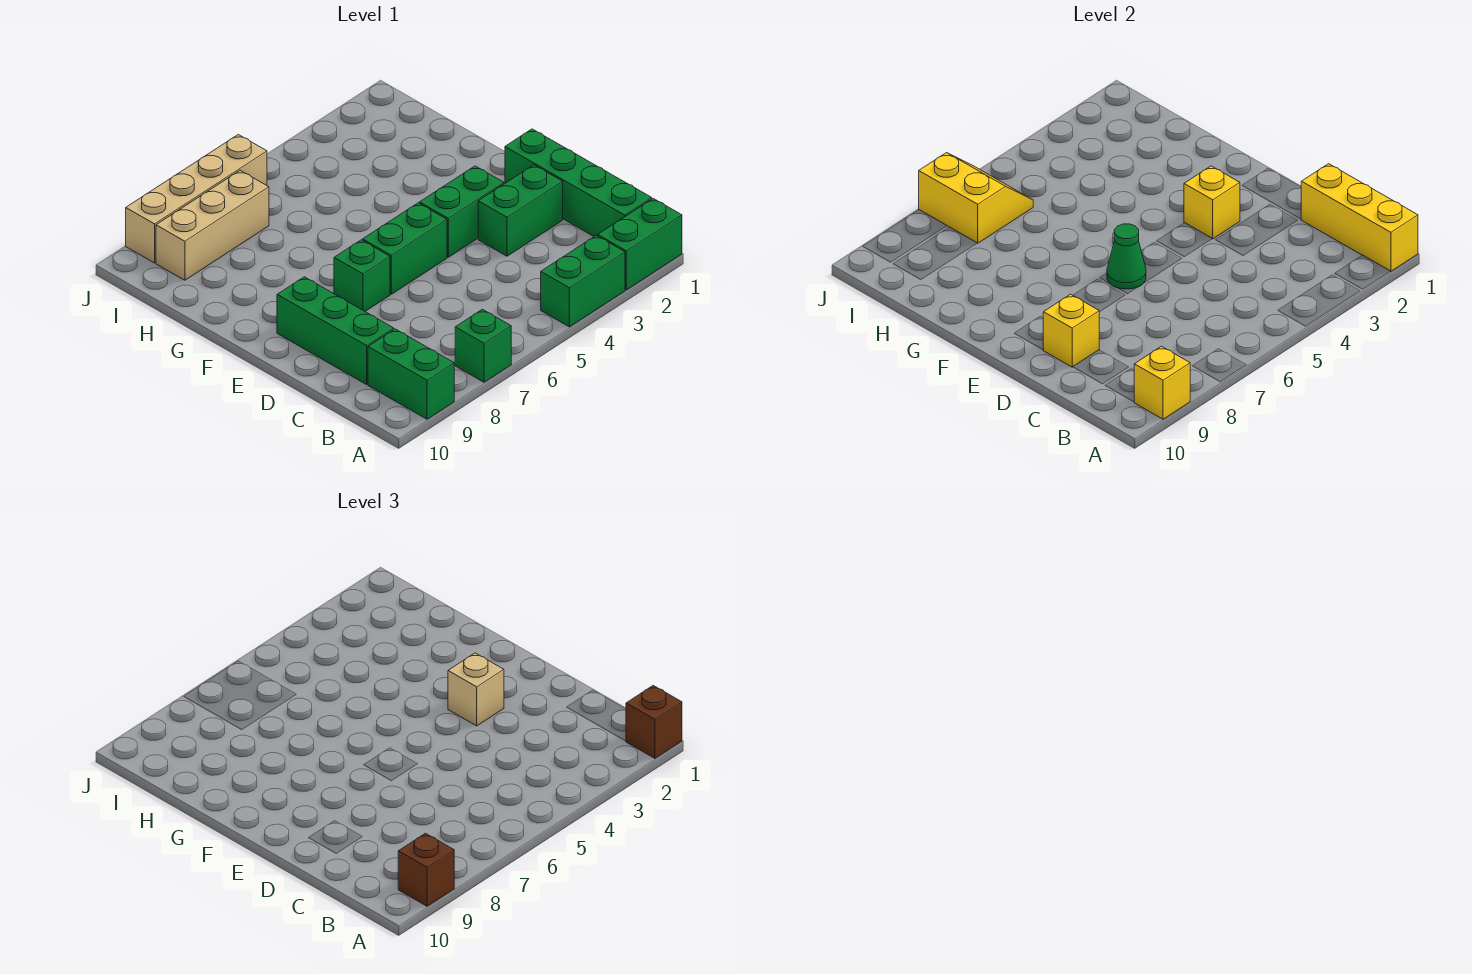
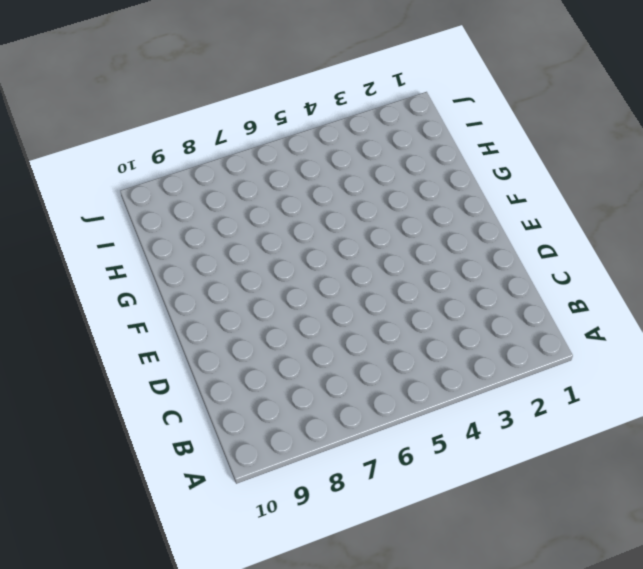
none -> green 1x2 brick [598,199,682,290]
none -> green 1x2 brick [541,235,625,327]
none -> green 1x1 brick [455,309,511,382]

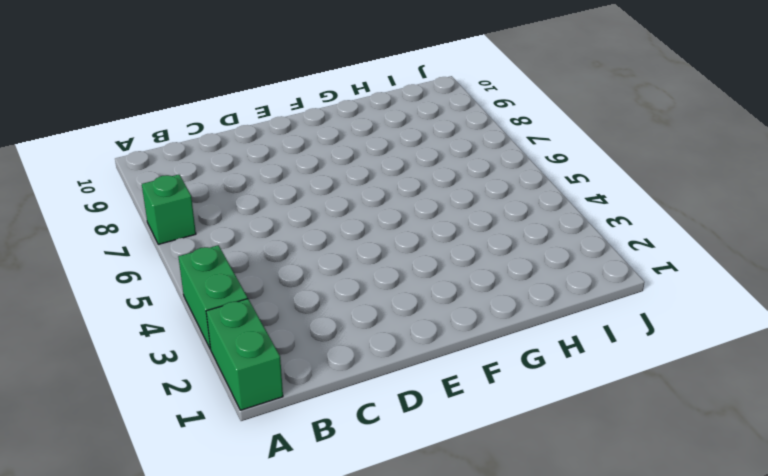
none -> green 1x2 brick [368,329,454,419]
none -> green 1x4 brick [505,129,652,236]
none -> green 1x3 brick [277,277,394,385]

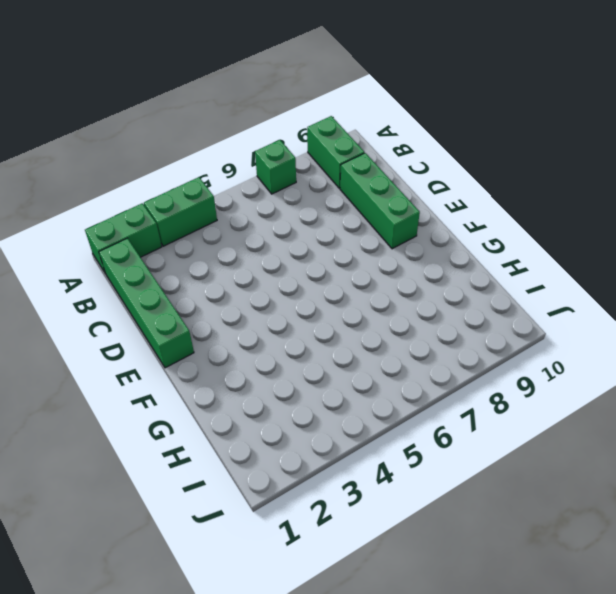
none -> green 1x2 brick [478,165,563,256]
none -> green 1x2 brick [419,166,504,257]
none -> green 1x2 brick [363,203,447,294]

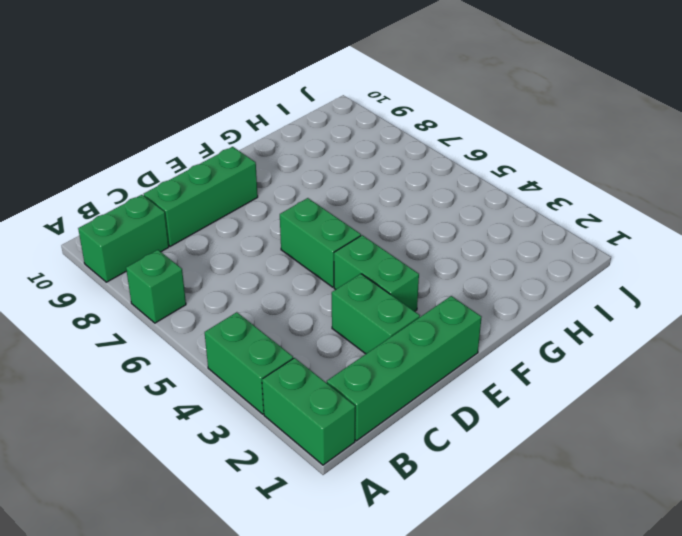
none -> green 1x1 brick [334,240,390,311]
none -> tan 1x3 brick [156,171,269,280]
none -> tan 1x4 brick [126,135,267,263]

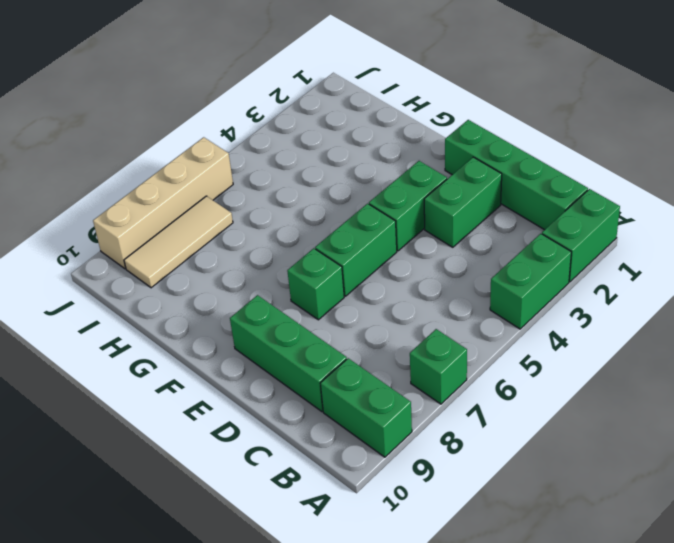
tan 1x3 tile [124,196,233,288] -> tan 1x3 brick [156,171,269,280]
none -> yellow 1x3 brick [1301,164,1418,271]
none -> yellow 1x1 brick [1134,346,1190,419]
none -> yellow 1x1 brick [1043,294,1099,367]

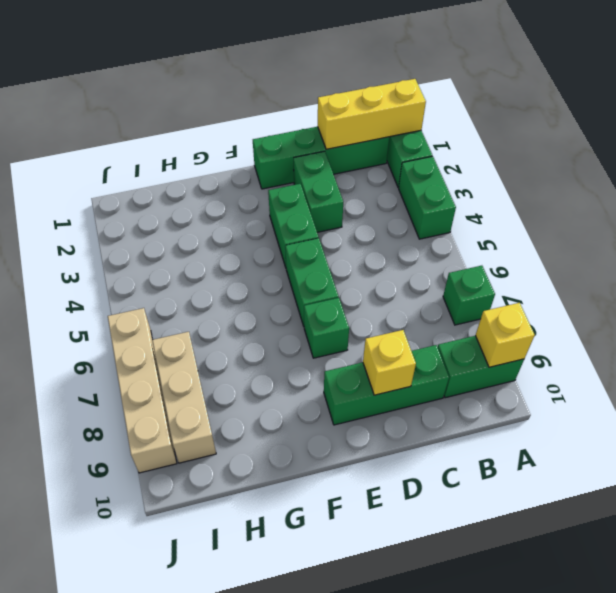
none -> yellow 1x1 brick [1184,166,1240,239]
none -> green 1x1 cone [1107,224,1146,289]
none -> yellow 2x2 slope [919,153,1033,243]

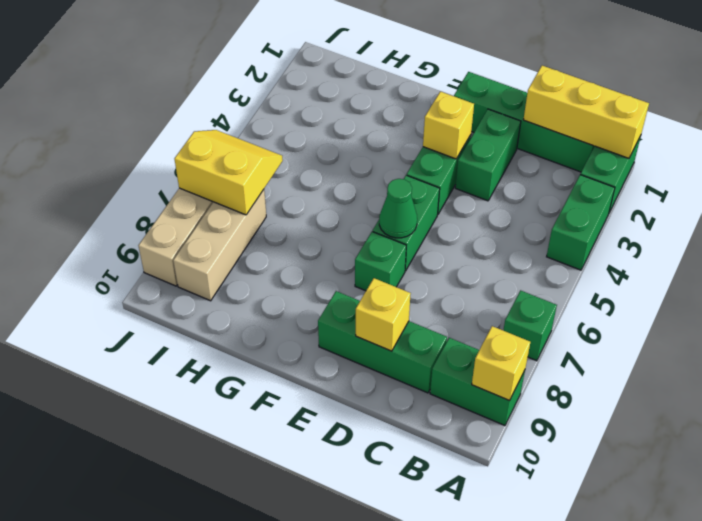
none -> brown 1x1 brick [626,686,682,758]
none -> brown 1x1 brick [398,833,454,906]
none -> tan 1x1 brick [448,653,504,726]

